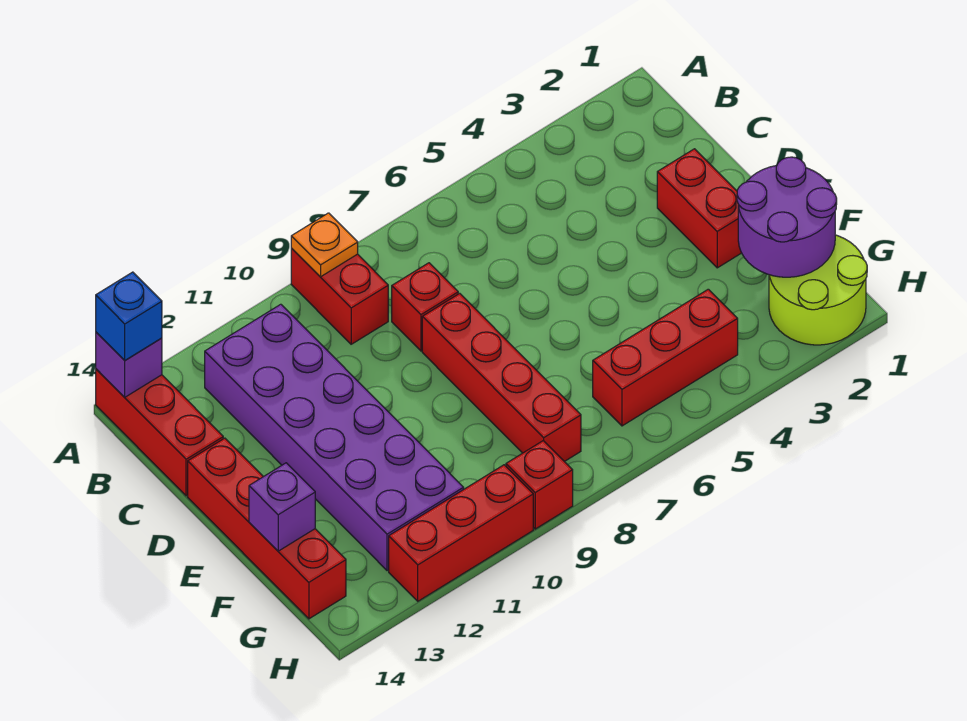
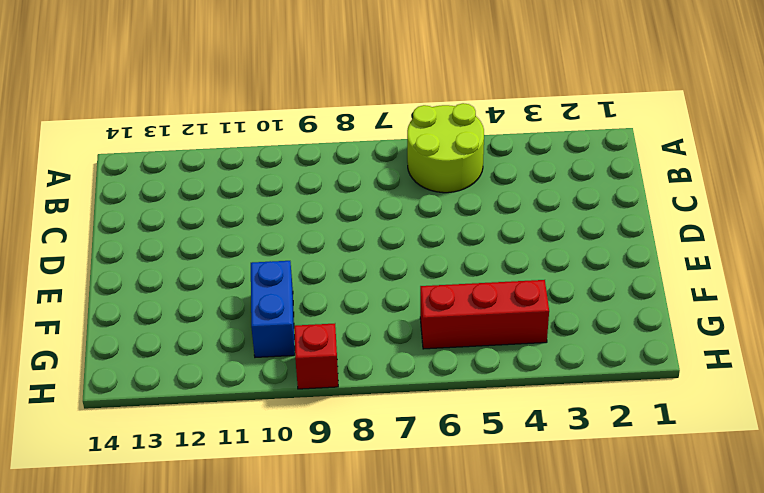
lime 2x2 round brick [407,103,484,193] -> lime 2x2 round brick moved to [769,235,867,345]
blue 1x2 brick [251,261,295,357] -> none
none -> red 1x2 brick [291,248,388,344]
none -> red 1x3 brick [96,369,223,496]
none -> purple 2x6 brick [205,304,464,571]

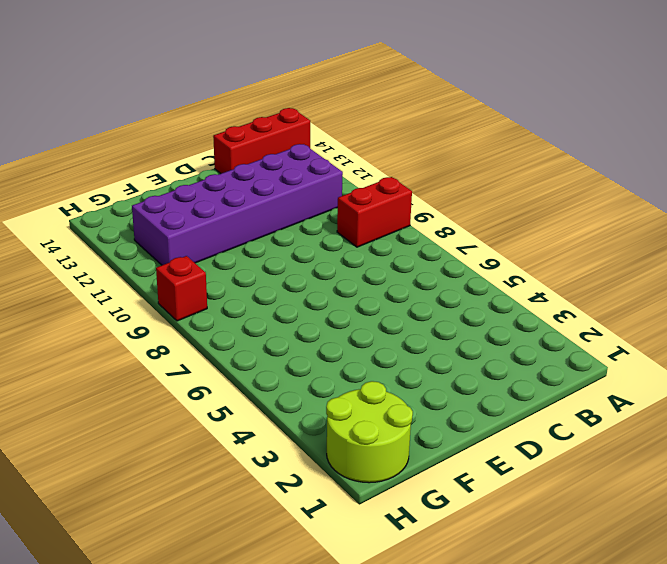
none -> red 1x1 brick [392,263,458,351]
none -> red 1x2 brick [657,149,741,268]
none -> red 1x4 brick [422,293,581,462]

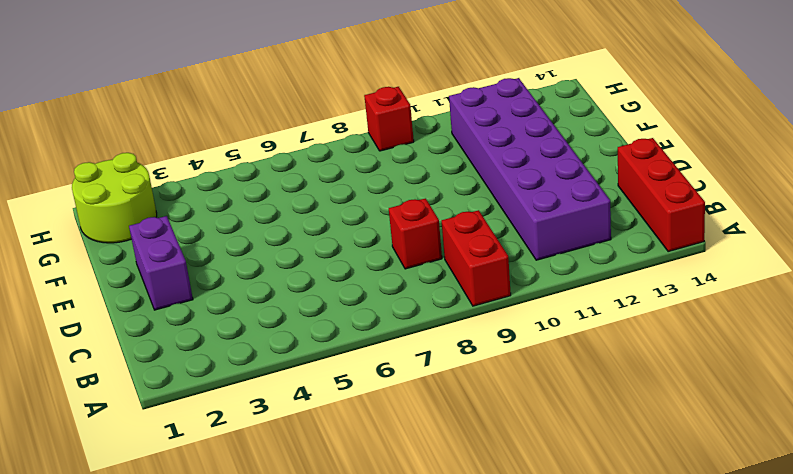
purple 1x2 brick [129,216,193,310] -> red 1x2 brick [657,149,741,268]
none -> red 1x4 brick [422,293,581,462]
none -> red 1x4 brick [188,438,346,619]
none -> red 1x3 brick [593,289,738,426]

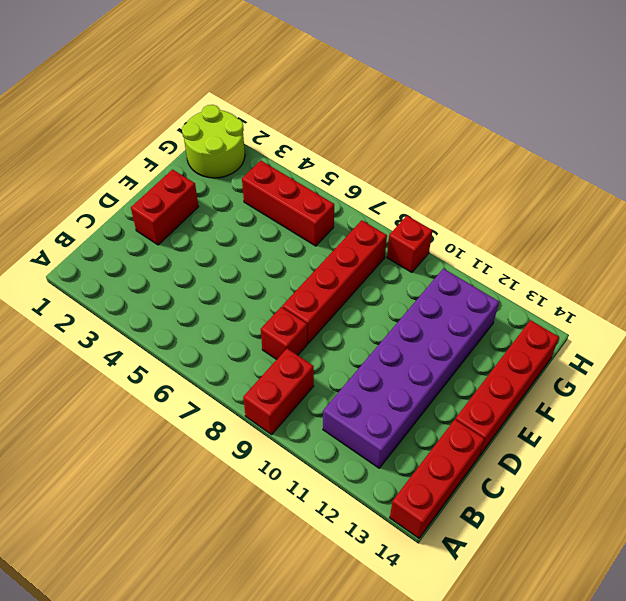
none -> red 1x3 brick [389,465,533,601]
none -> orange 1x1 plate [291,213,358,277]
none -> purple 1x1 brick [96,332,162,397]

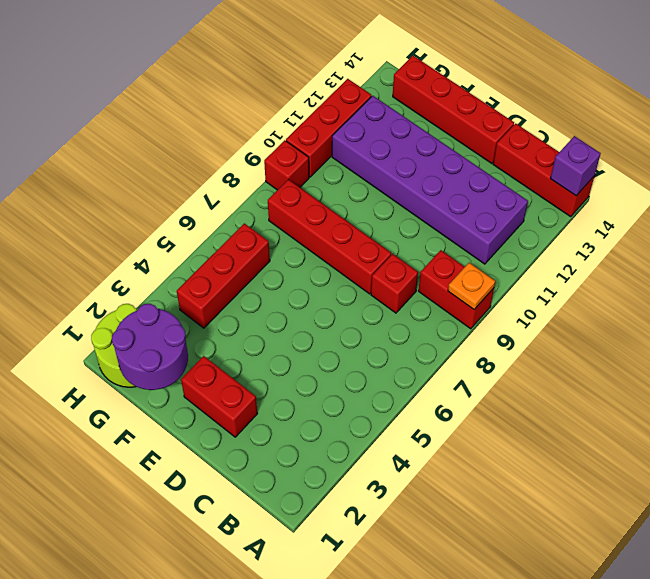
none -> purple 1x1 brick [249,463,315,551]
none -> blue 1x1 brick [96,272,162,360]

